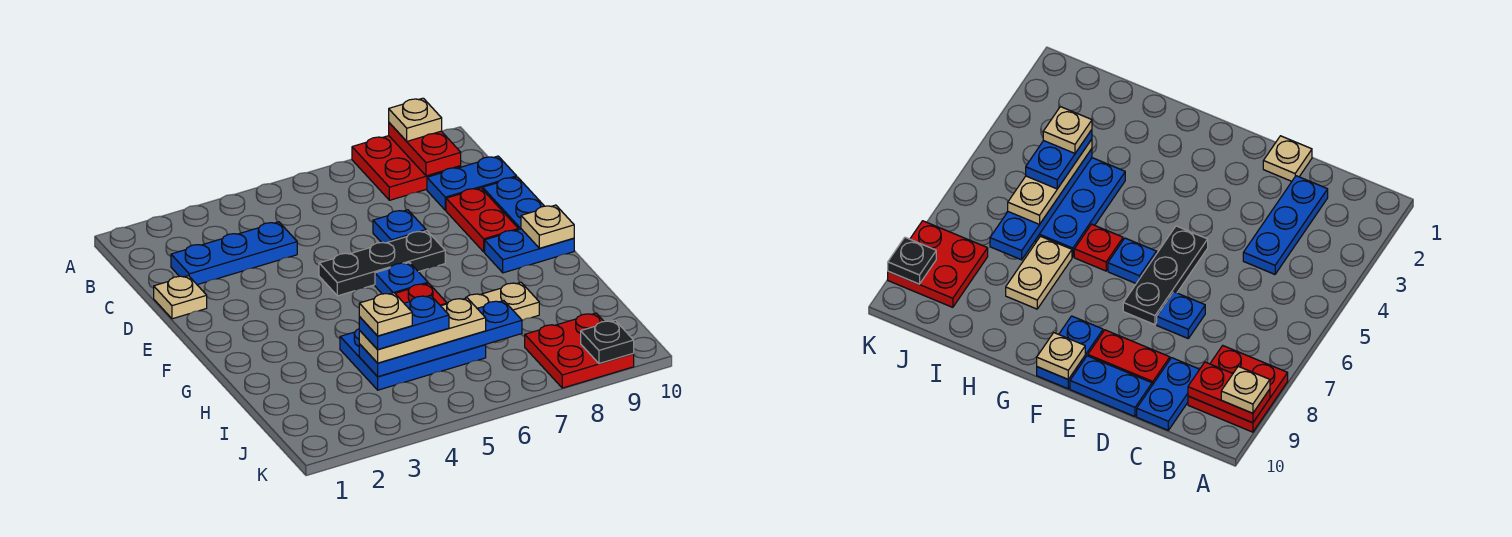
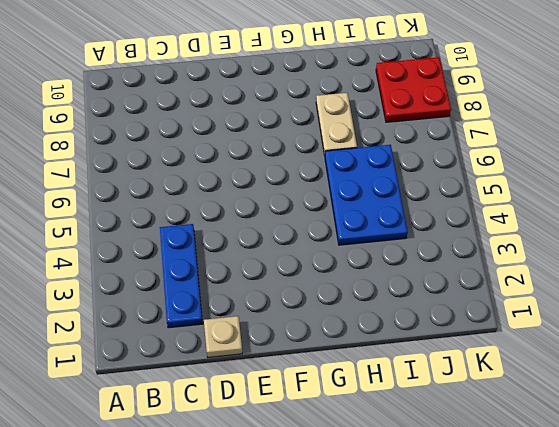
none -> red 2x2 plate [352,136,461,200]
none -> blue 1x2 plate [427,156,517,210]
none -> blue 1x1 plate [373,210,426,243]

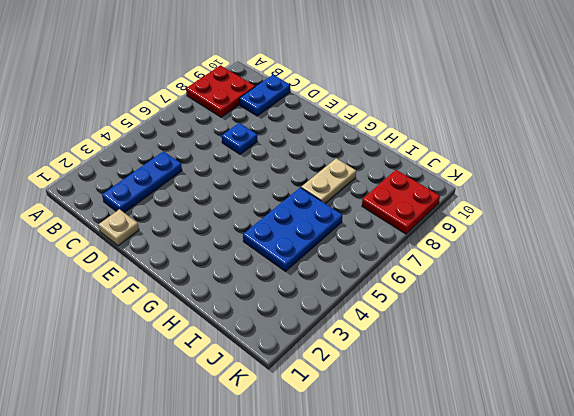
none -> red 1x2 plate [446,188,518,252]
none -> blue 1x2 plate [483,177,544,230]
none -> black 1x3 plate [319,231,445,296]

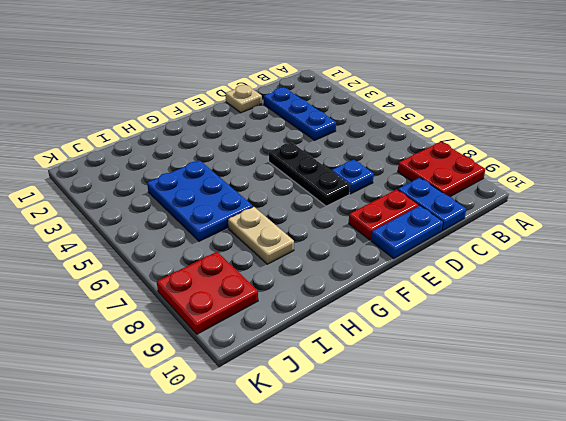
none -> blue 1x1 plate [375,263,428,294]
none -> blue 1x2 plate [485,229,574,273]
none -> red 1x1 plate [395,283,447,305]

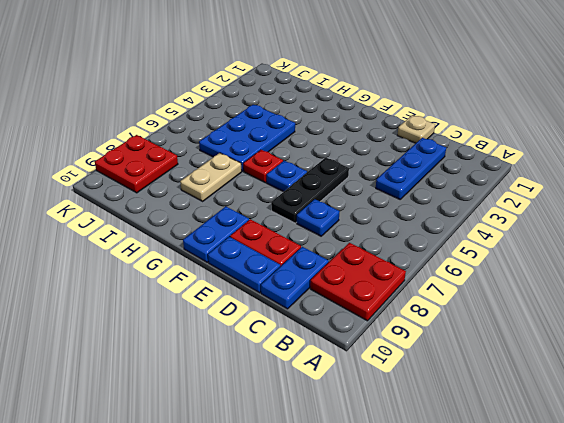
none -> red 1x2 plate [389,123,461,176]
none -> tan 1x1 plate [521,205,574,248]
none -> blue 1x4 plate [359,301,522,377]

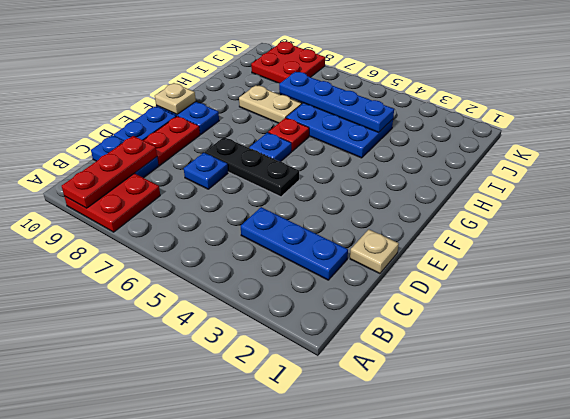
red 1x3 plate [62,136,157,208] -> red 1x2 plate [389,123,461,176]
none -> black 1x1 plate [581,320,634,364]
none -> tan 1x1 plate [389,98,442,141]
none -> tan 1x3 plate [359,298,486,363]

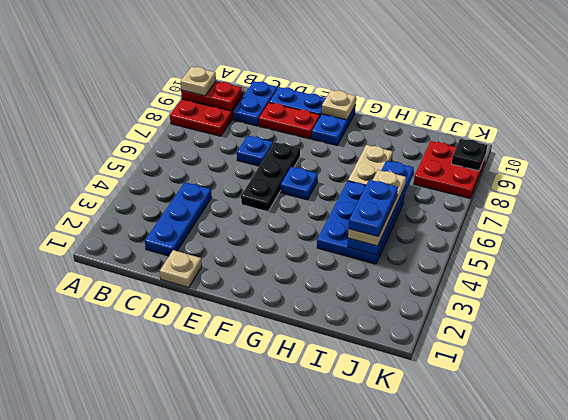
none -> red 1x1 plate [395,283,447,305]
none -> tan 1x1 plate [359,293,412,336]

